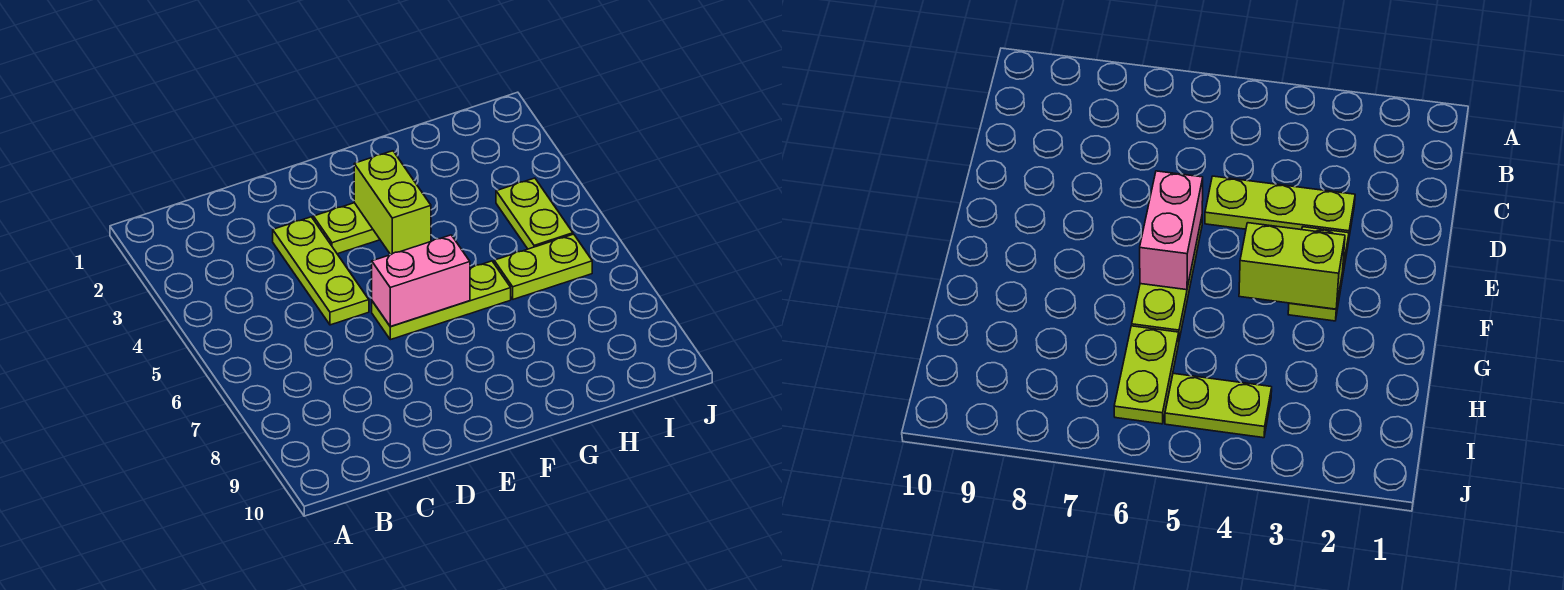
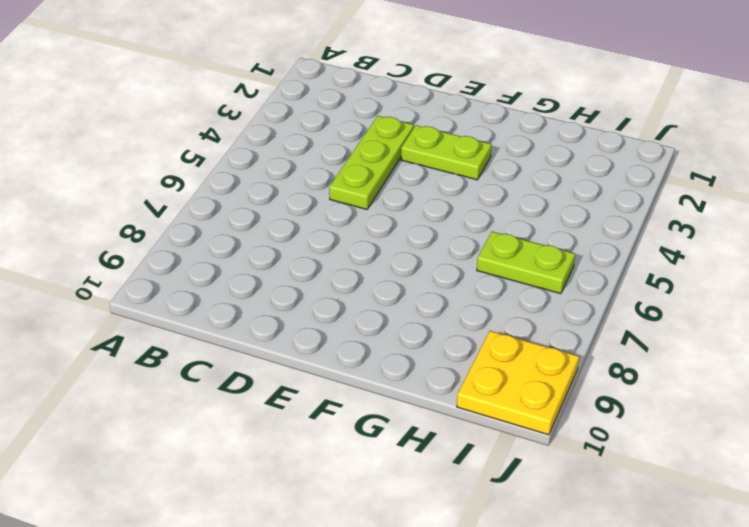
yellow 2x2 plate [457,331,579,435] -> none
none -> lime 1x3 plate [372,261,511,340]
none -> lime 1x2 plate [496,178,573,249]

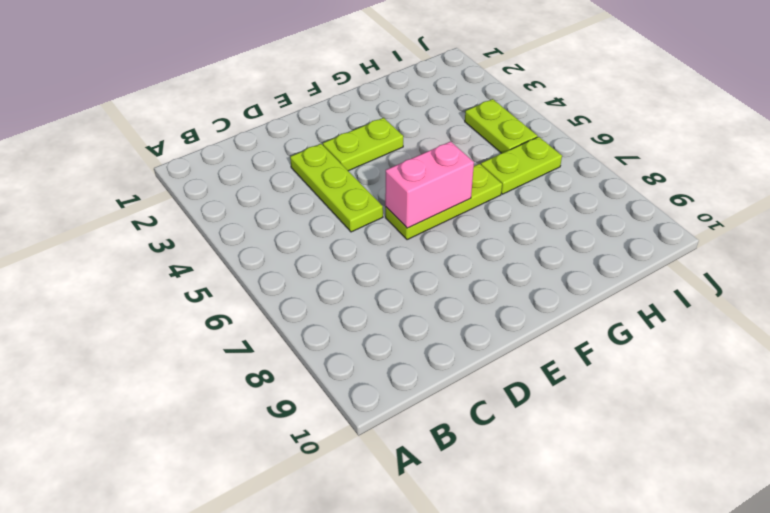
none -> lime 1x2 brick [354,151,431,255]

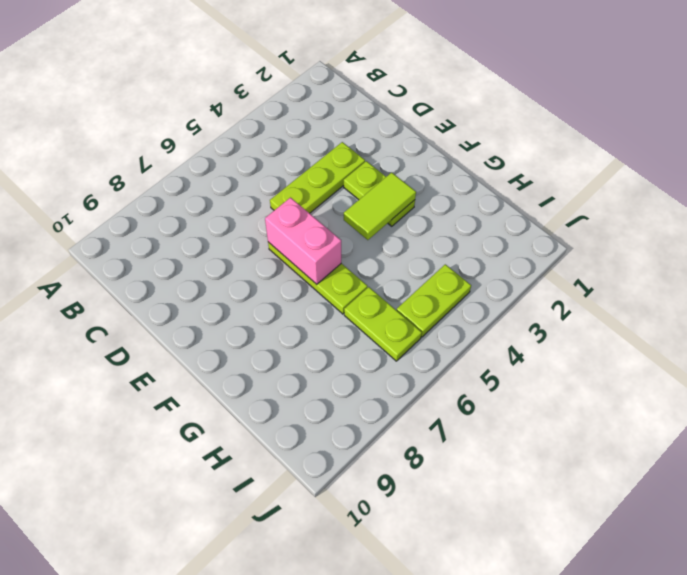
lime 1x2 tile [344,172,416,240] -> lime 1x2 brick [354,151,431,255]

